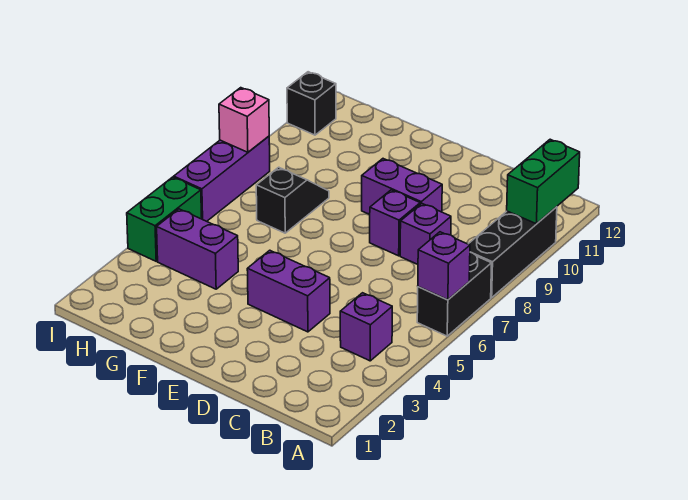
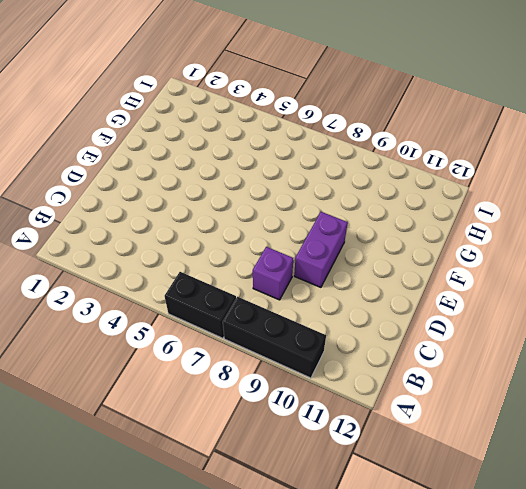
none -> purple 1x1 brick [340,293,392,361]
none -> purple 1x2 brick [247,250,330,332]
none -> purple 1x1 brick [370,190,420,256]

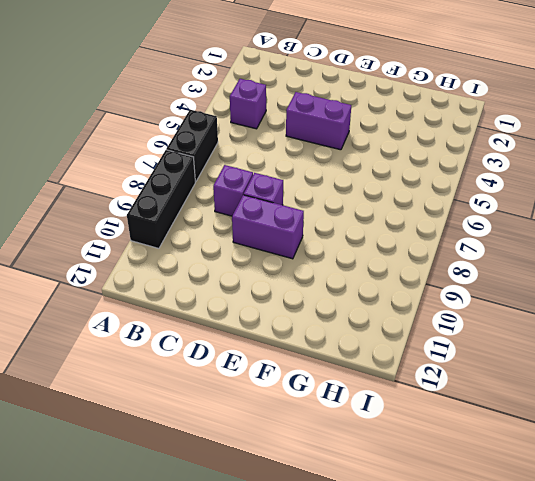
none -> purple 1x2 brick [157,209,238,289]
none -> black 1x2 slope [256,167,329,233]
none -> green 1x2 brick [127,177,202,261]

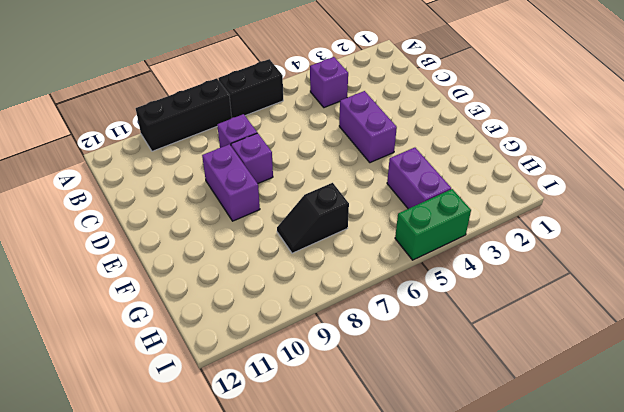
none -> purple 1x3 brick [174,136,270,221]
none -> black 1x1 brick [287,72,336,135]
none -> purple 1x1 brick [418,232,470,300]

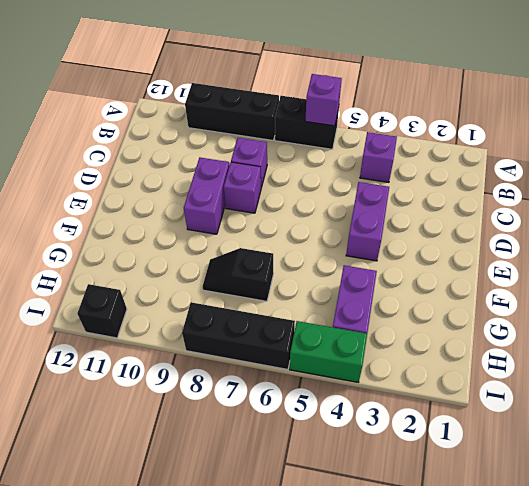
black 1x3 brick [182,302,295,369] -> purple 1x3 brick [174,136,270,221]
none -> green 1x2 brick [507,139,580,224]
none -> pink 1x1 brick [219,88,269,152]

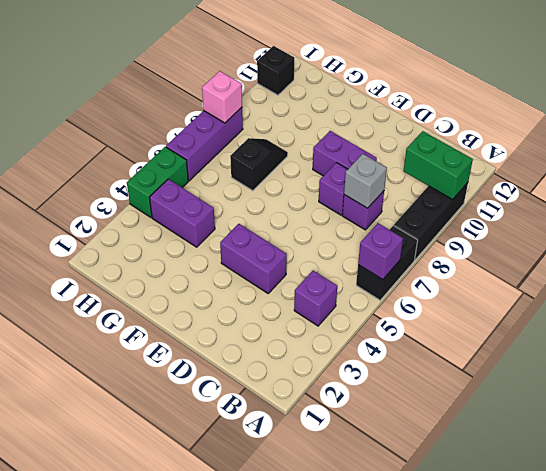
green 1x2 brick [403,131,473,200] -> green 1x2 brick turned to [507,139,580,224]
grey 1x1 brick [344,154,387,208] -> none

